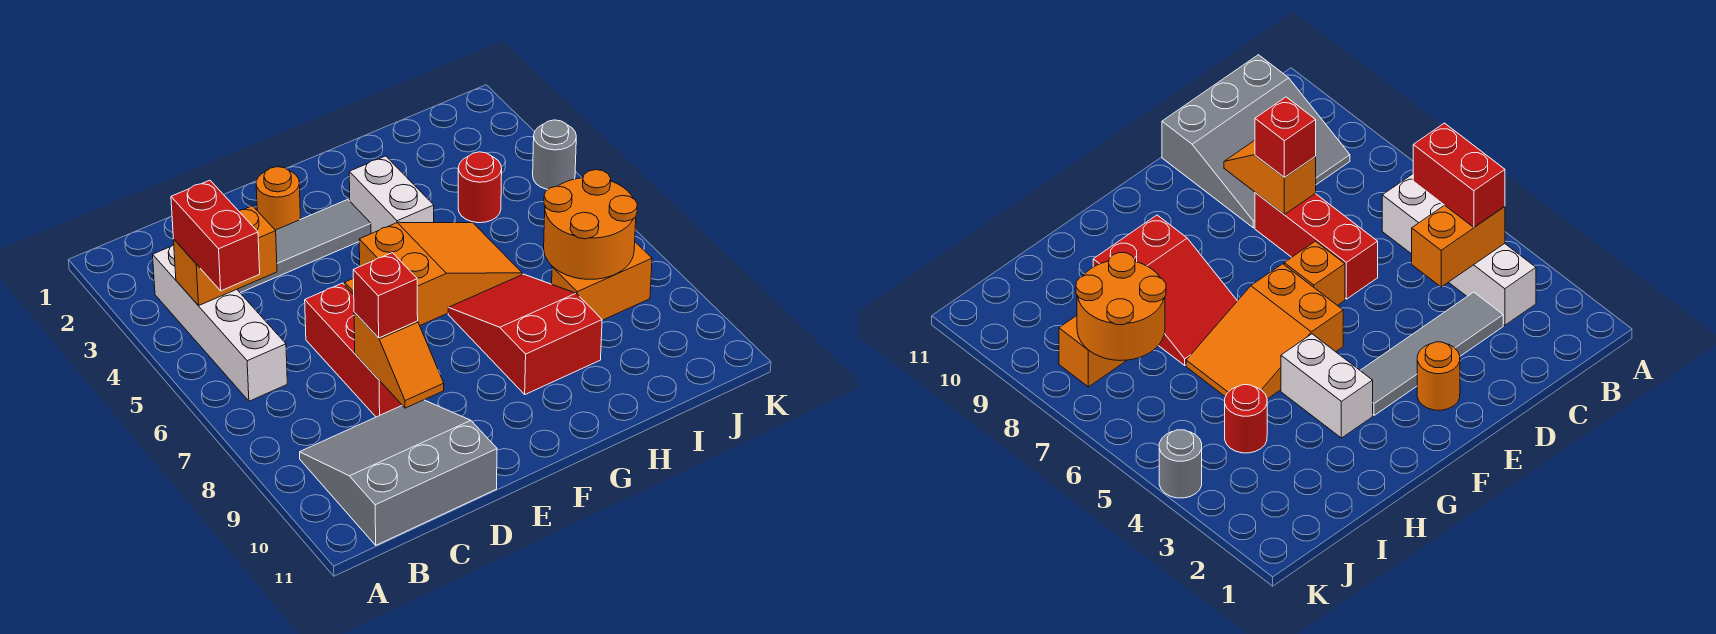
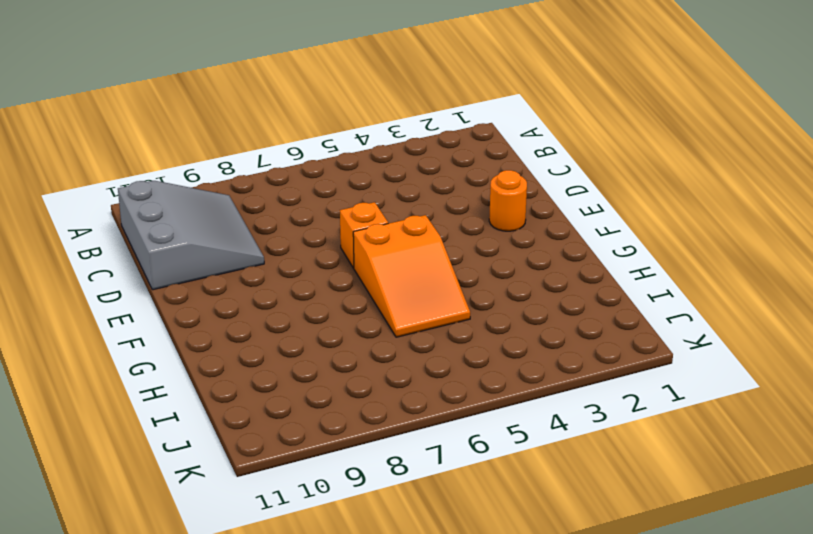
none -> white 1x4 brick [153,245,287,401]
none -> grey 1x4 tile [237,200,371,293]
none -> red 1x3 brick [305,283,402,417]

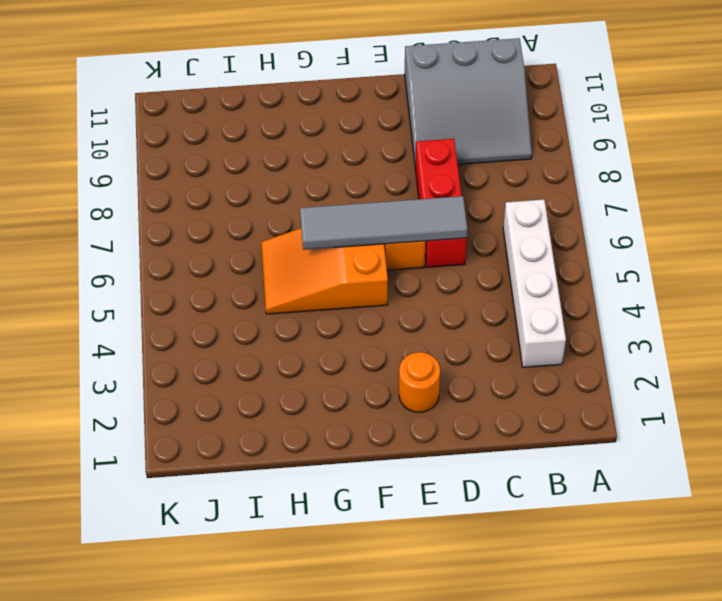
grey 1x4 tile [300,196,467,250] -> grey 1x4 tile moved to [237,200,371,293]
none -> white 1x2 brick [349,156,434,234]
none -> red 2x3 slope [448,274,602,394]
none -> red 1x1 round brick [458,152,502,223]

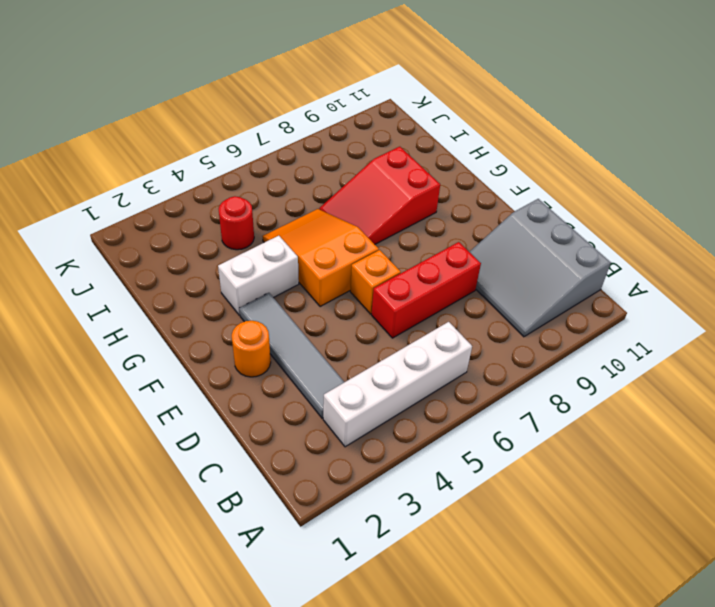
none -> orange 1x2 brick [552,242,652,320]
none -> grey 1x1 round brick [533,120,576,189]
none -> orange 1x2 brick [174,206,277,306]

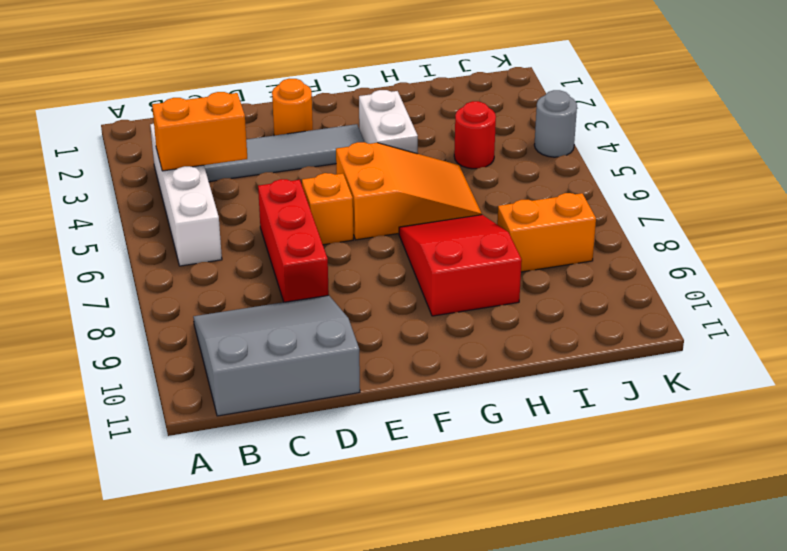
none -> orange 1x2 slope [354,312,444,408]
none -> orange 2x2 round brick [544,170,637,279]
none -> red 1x2 brick [171,180,260,291]

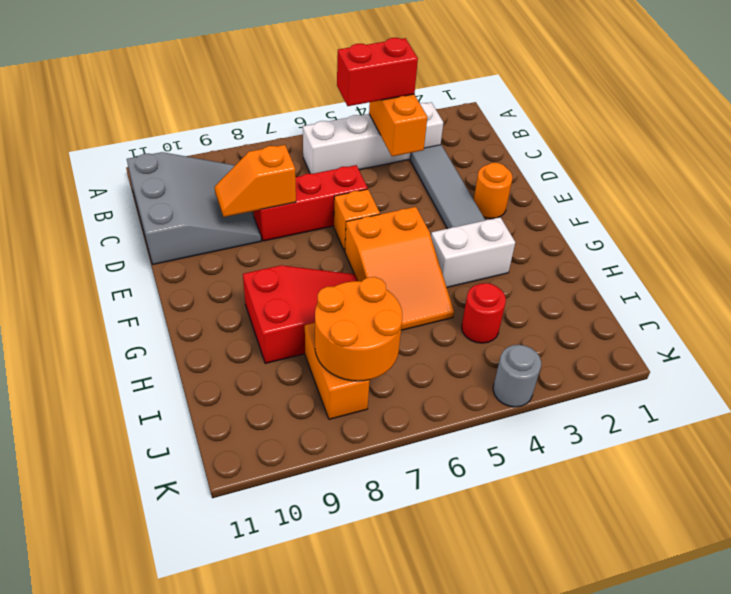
none -> red 1x1 brick [353,253,418,338]

